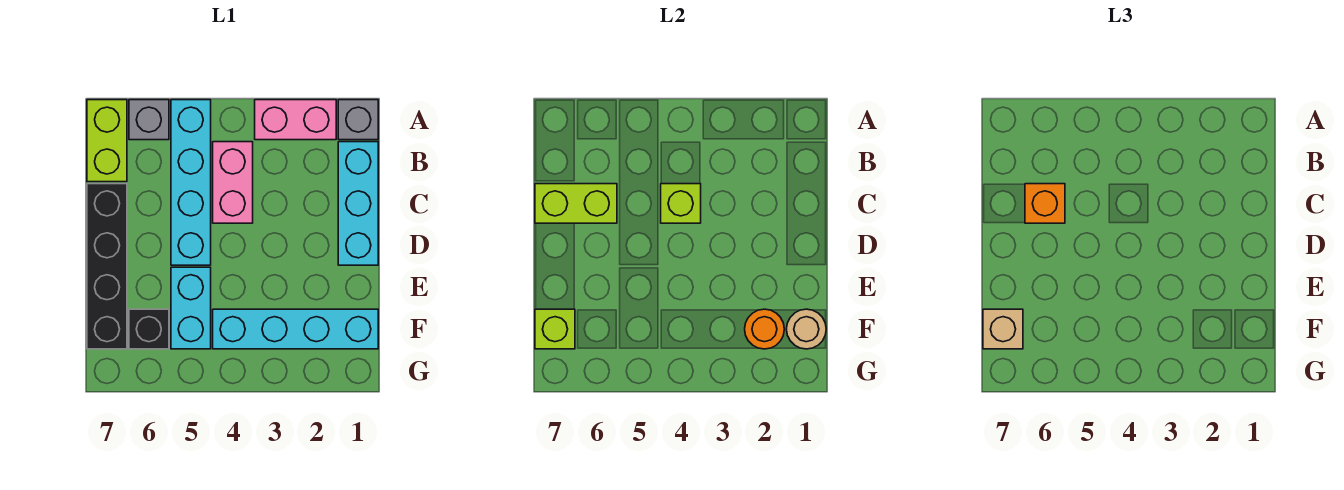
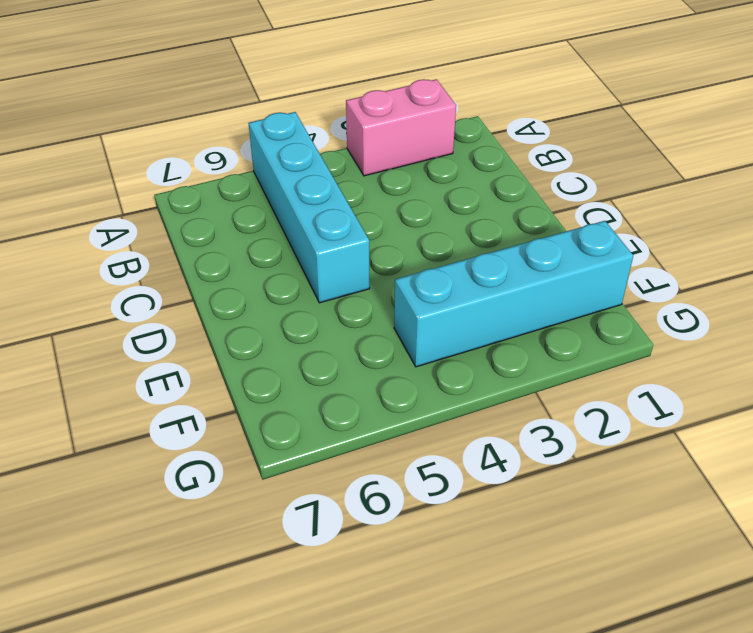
none -> grey 1x1 brick [338,100,378,140]
none -> grey 1x1 brick [129,100,169,140]
none -> lime 1x2 brick [87,100,127,182]

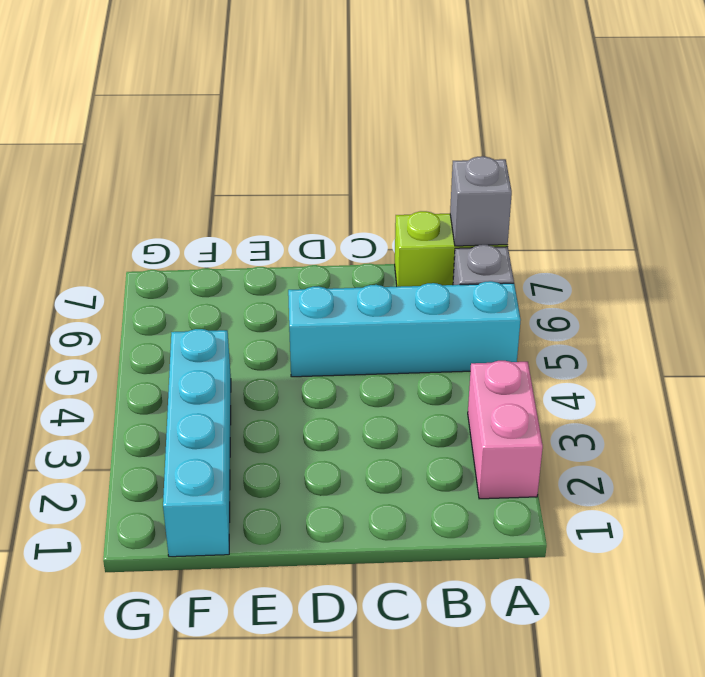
grey 1x1 brick [450,156,512,246] -> grey 1x1 brick moved to [338,100,378,140]
none -> cyan 1x3 brick [338,142,378,265]
none -> pink 1x2 brick [213,142,253,223]
none -> black 1x4 brick [87,184,127,349]

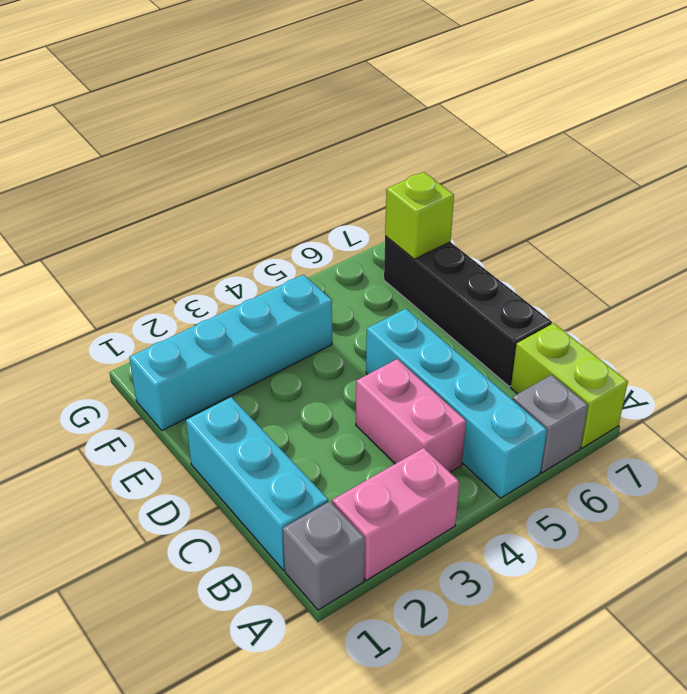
none -> cyan 1x2 brick [171,267,211,349]
none -> black 1x1 brick [129,309,169,349]
none -> lime 1x1 brick [661,184,701,223]

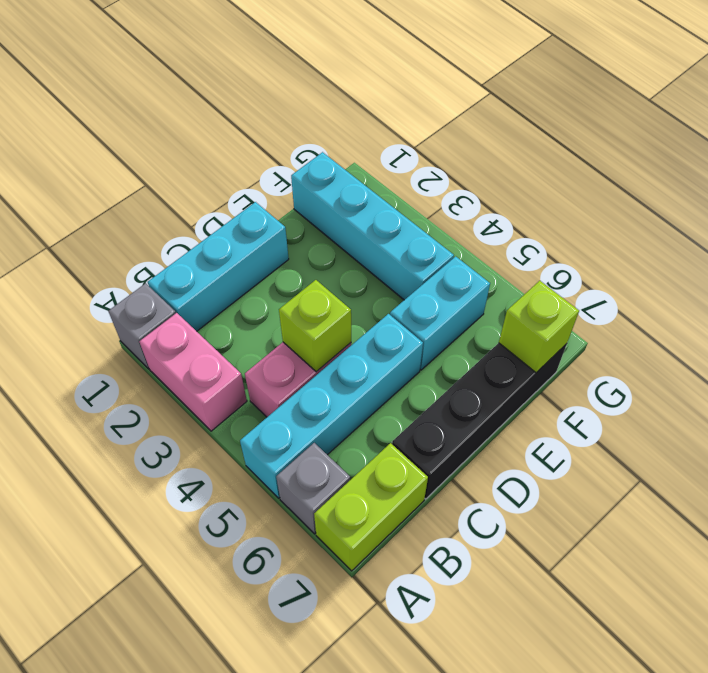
none -> black 1x1 brick [129,309,169,349]
none -> lime 1x2 brick [535,184,617,223]
none -> tan 1x1 round brick [786,309,826,349]

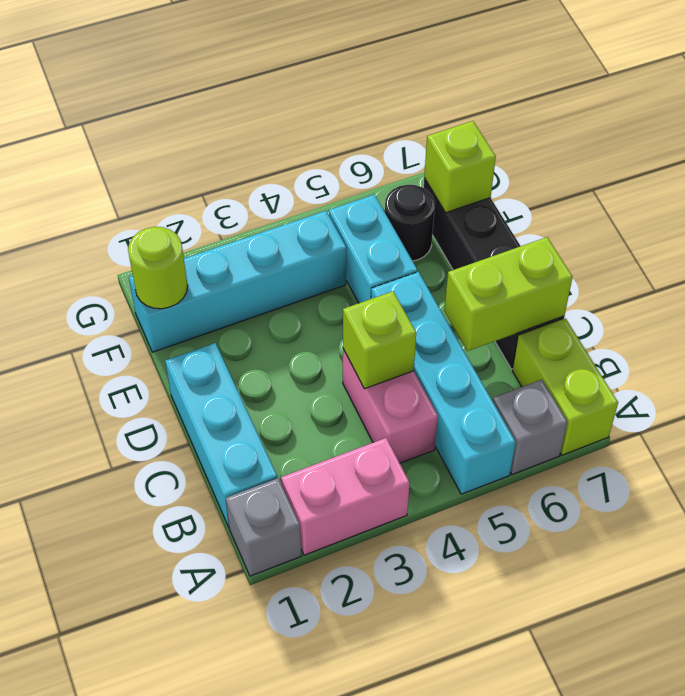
lime 1x1 round brick [128,227,188,309] -> tan 1x1 round brick [786,309,826,349]
black 1x1 round brick [385,185,435,261] -> black 1x1 brick [129,309,169,349]
none -> orange 1x1 round brick [745,309,784,349]
none -> orange 1x1 brick [1025,184,1065,223]
none -> tan 1x1 brick [983,309,1023,349]

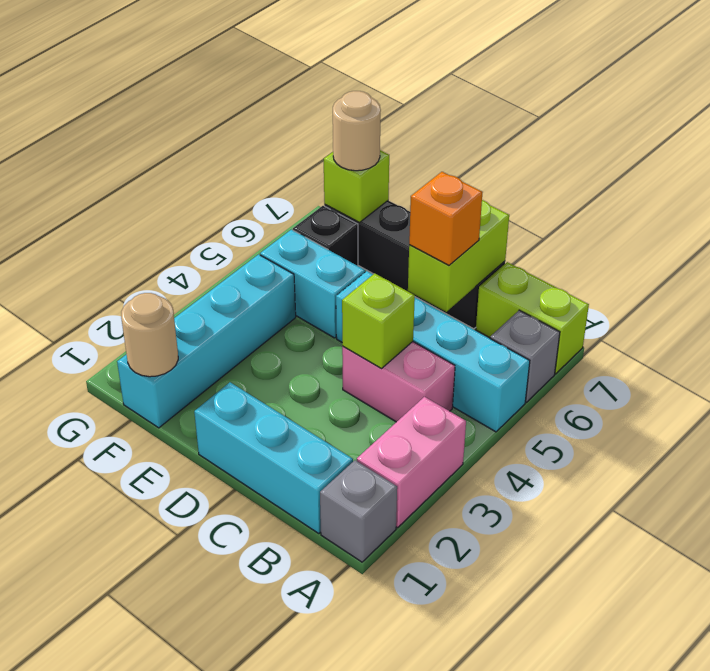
tan 1x1 round brick [333,91,381,171] -> tan 1x1 brick [983,309,1023,349]
none -> orange 1x1 round brick [745,309,784,349]

